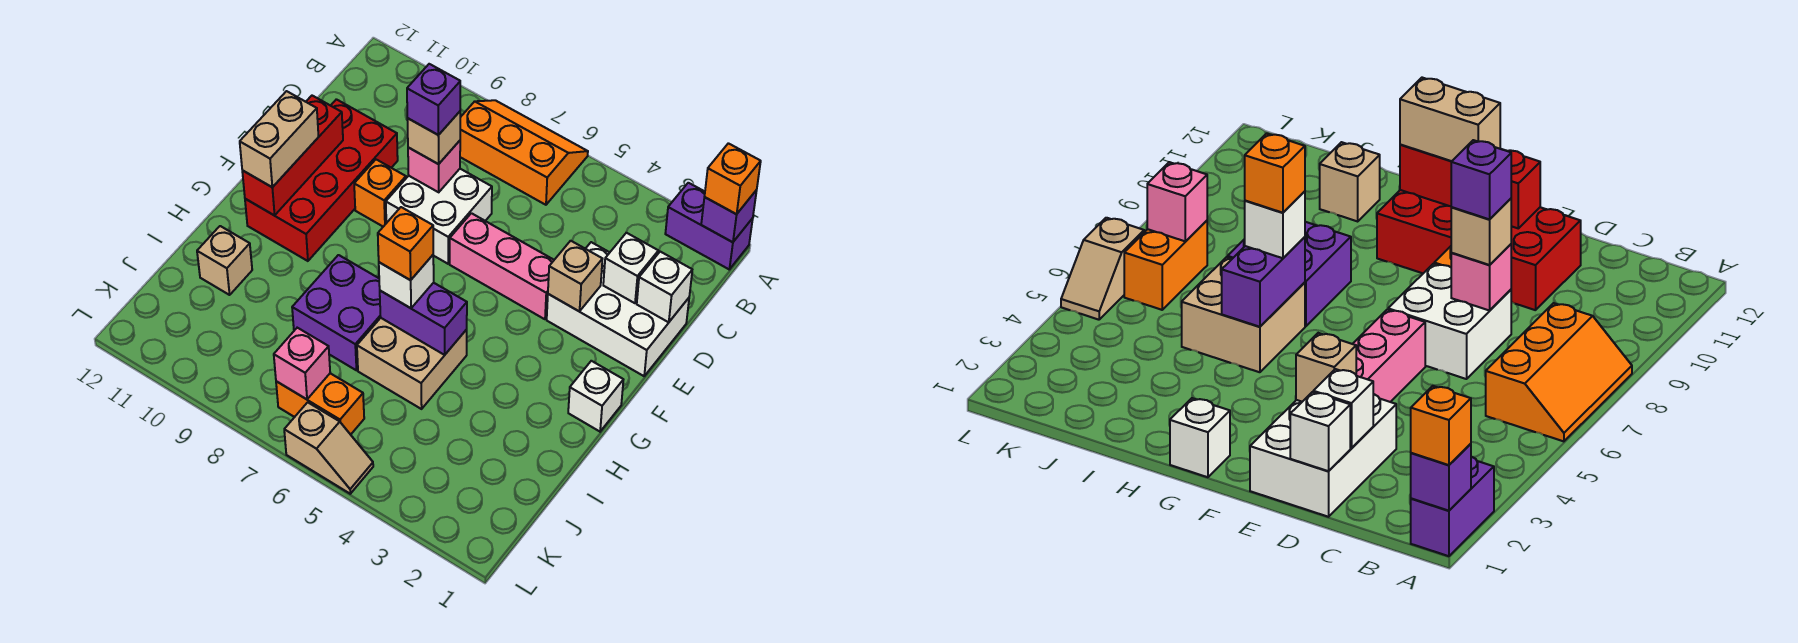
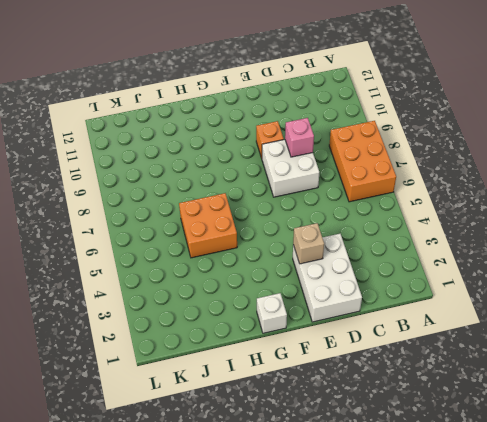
orange 2x3 brick [329,121,396,202] -> orange 2x3 slope [460,100,588,205]
orange 2x2 brick [179,193,237,258] -> tan 2x2 brick [357,318,467,409]
none -> purple 1x2 brick [665,183,753,269]
none -> red 2x4 brick [245,99,398,261]
none -> pink 1x3 brick [450,213,554,319]

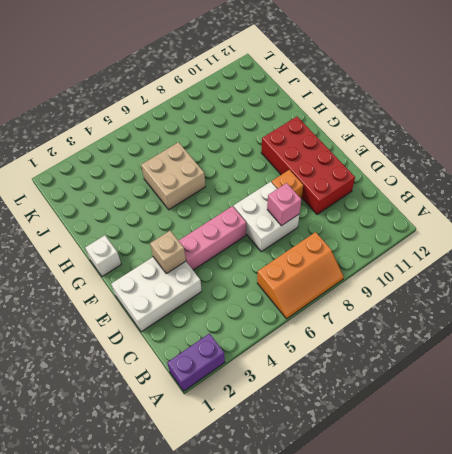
none -> purple 2x2 brick [292,255,381,370]
none -> tan 1x1 brick [197,226,252,295]
none -> orange 1x2 brick [276,373,364,435]

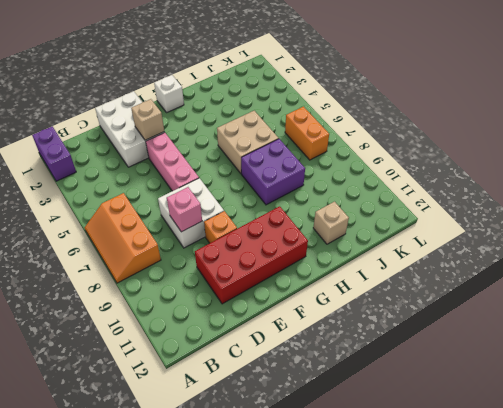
none -> tan 1x2 slope [284,402,373,494]
none -> purple 1x1 brick [701,190,757,242]
none -> white 1x1 brick [637,252,692,322]

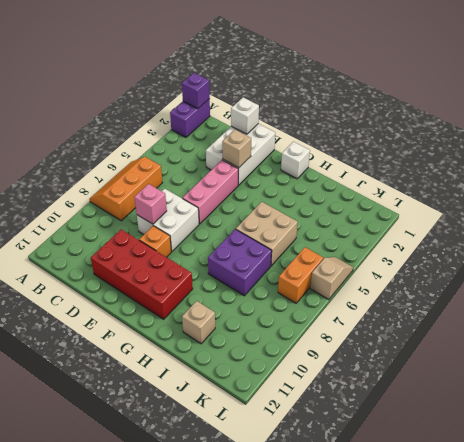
none -> white 1x1 brick [603,233,658,303]
none -> red 1x3 brick [242,96,343,216]
none -> purple 1x2 brick [380,283,467,355]

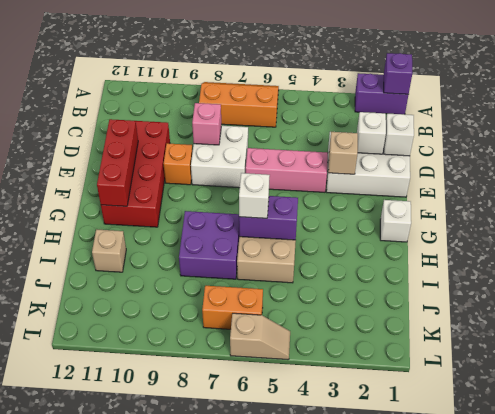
none -> pink 1x1 brick [274,328,330,399]
none -> orange 1x1 brick [705,143,761,214]
none -> tan 1x1 brick [407,112,460,164]

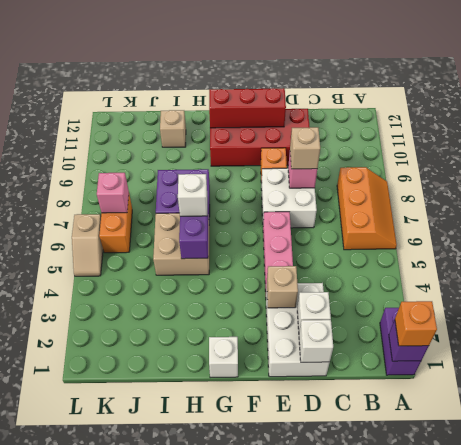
none -> tan 1x2 brick [240,91,319,187]
none -> purple 1x1 brick [407,64,460,135]
none -> orange 1x1 brick [378,207,433,280]

